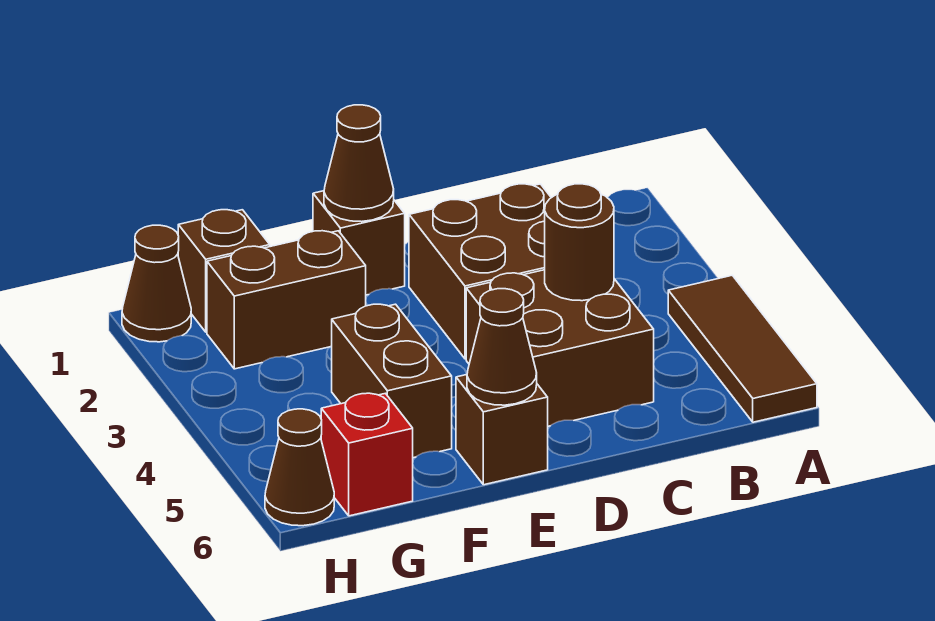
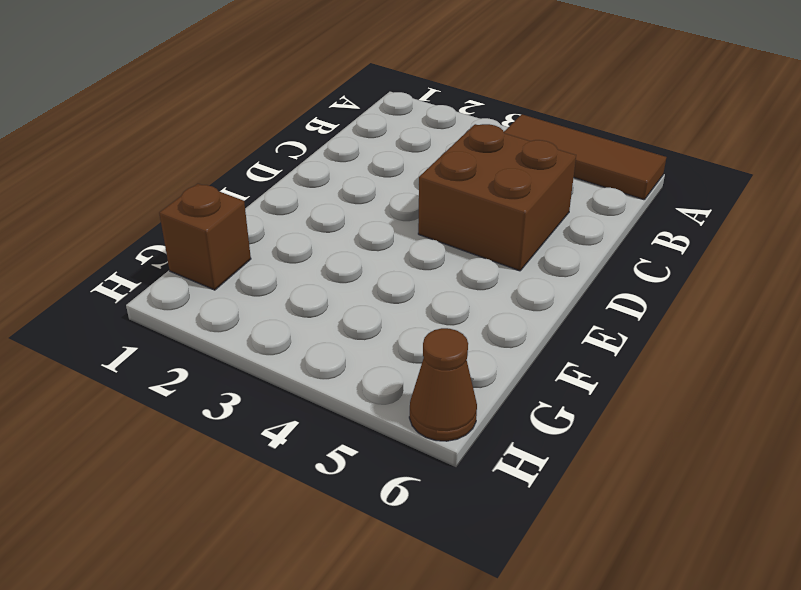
none -> brown 2x2 brick [409,184,551,359]
none -> brown 1x1 brick [313,191,405,295]
none -> brown 1x1 brick [456,374,548,485]

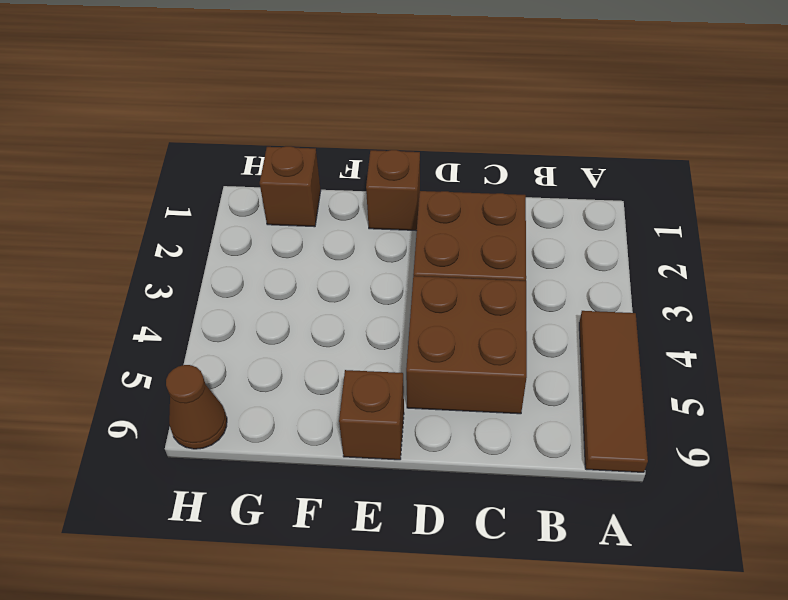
none -> brown 1x2 brick [207,231,366,369]
none -> brown 1x2 brick [332,304,452,458]
none -> red 1x1 brick [321,393,413,516]

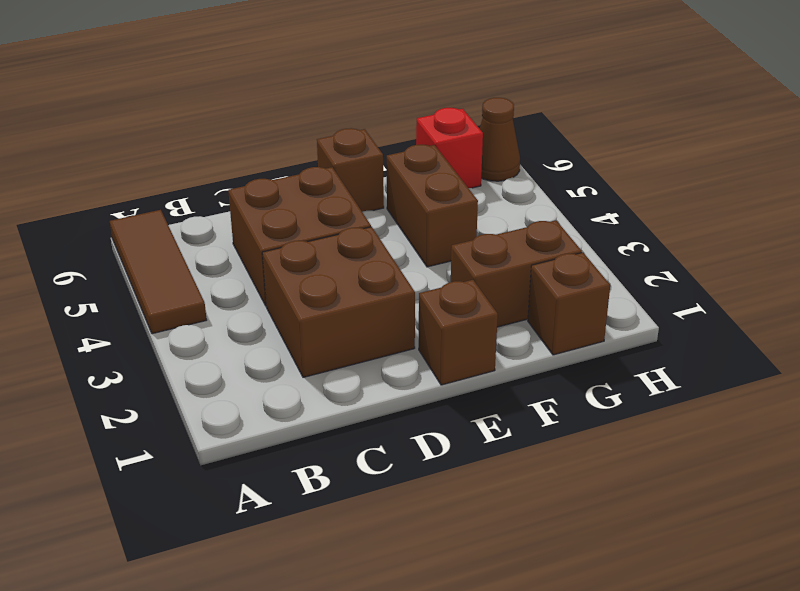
none -> brown 1x1 cone [122,225,191,342]
none -> brown 1x1 round brick [545,184,614,301]
none -> brown 1x1 cone [324,105,394,222]

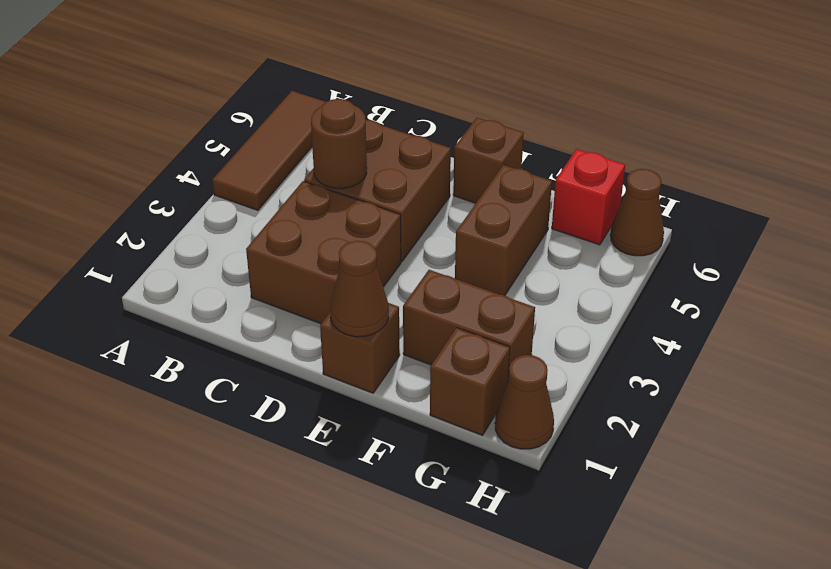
none -> brown 1x1 cone [467,289,537,405]

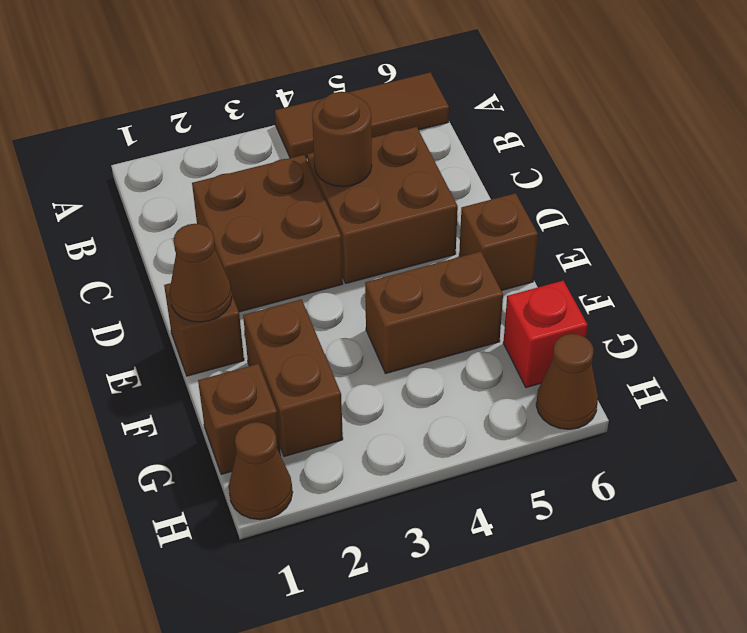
none -> brown 1x1 cone [467,289,537,405]

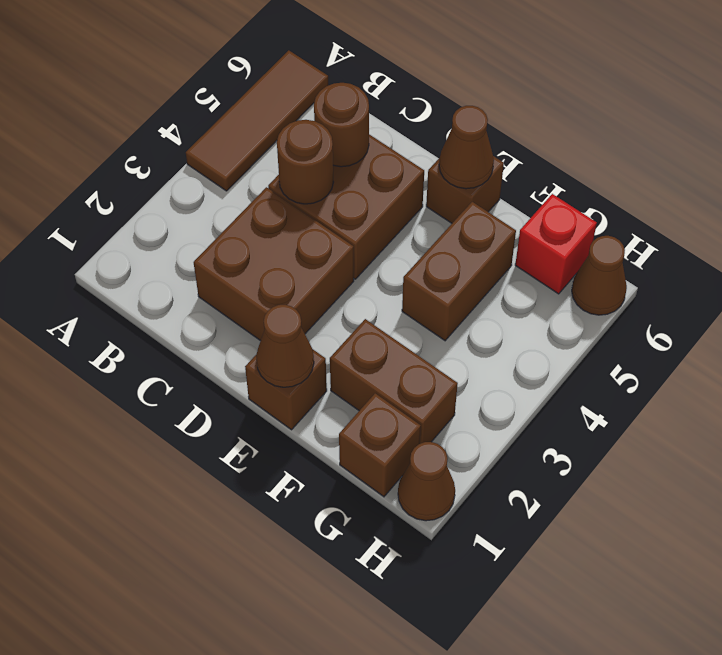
brown 1x1 round brick [314,83,369,167] -> none

